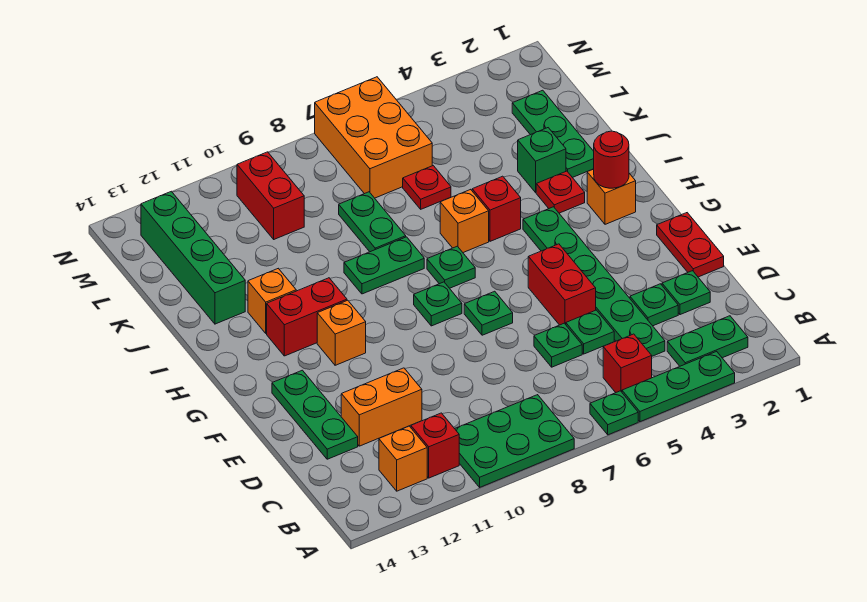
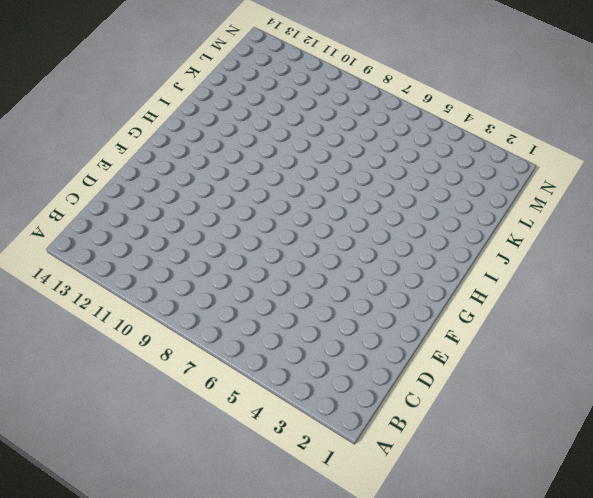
none -> green 1x3 plate [622,351,735,422]
none -> green 1x1 plate [590,391,638,435]
none -> green 2x3 plate [455,395,574,487]
none -> green 1x2 plate [667,316,748,366]

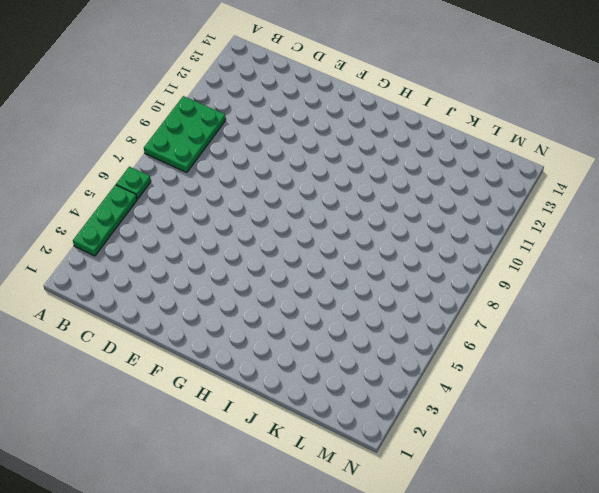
none -> green 1x2 plate [667,316,748,366]
none -> red 1x1 brick [603,334,652,393]
none -> red 1x1 brick [411,413,459,478]
none -> orange 1x1 brick [379,426,427,491]

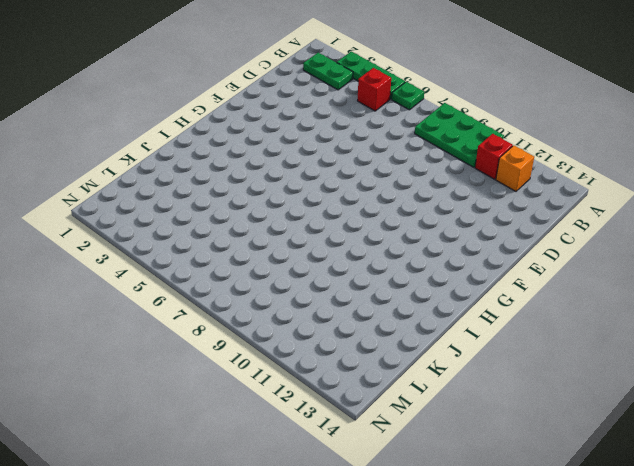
none -> green 1x6 plate [523,207,665,356]
none -> green 1x1 plate [662,271,710,315]
none -> green 1x1 plate [630,284,678,326]
none -> green 1x1 plate [566,310,614,354]

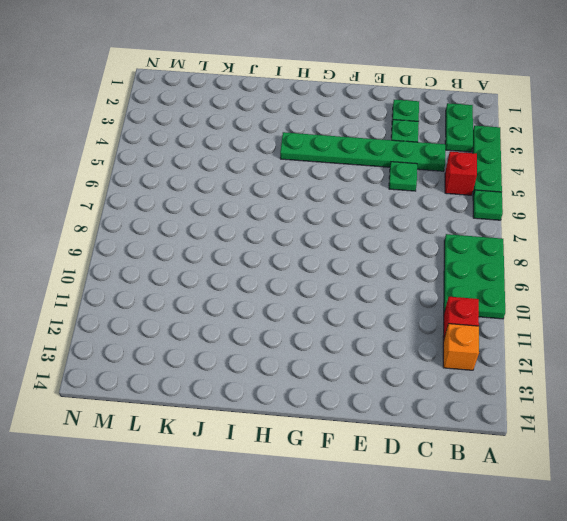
none -> green 1x1 plate [534,323,582,367]
none -> orange 1x2 brick [341,368,422,446]
none -> green 1x3 plate [272,370,358,459]
none -> red 1x2 plate [657,213,724,277]

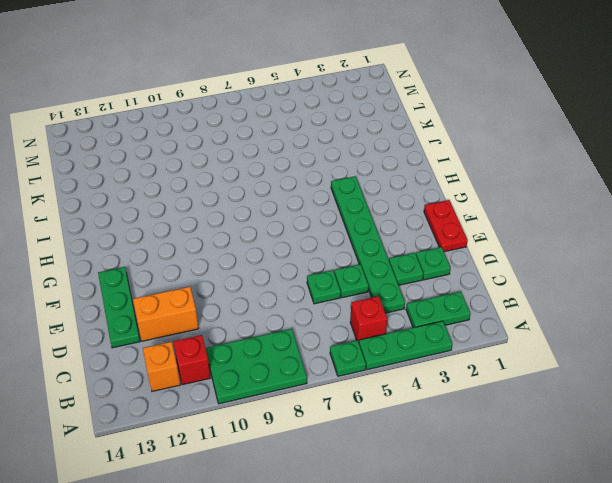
none -> red 1x2 brick [528,244,596,325]
none -> green 1x1 plate [464,291,513,335]
none -> green 1x1 plate [414,282,462,326]
none -> orange 1x1 brick [317,300,366,365]

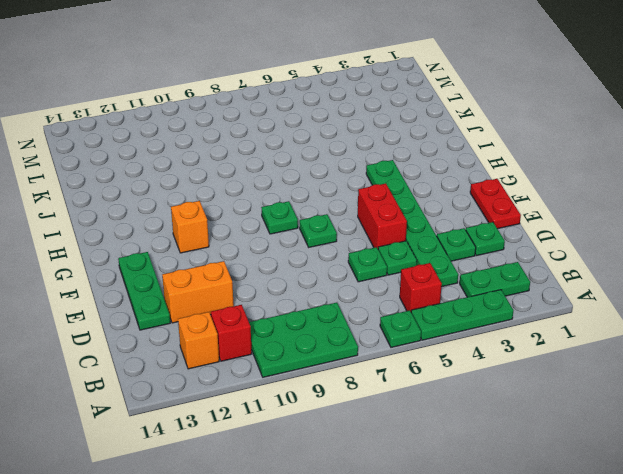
none -> orange 1x1 brick [587,169,636,224]
none -> green 1x1 plate [427,246,475,288]
none -> red 1x2 brick [267,278,347,356]
none -> red 1x1 plate [536,171,585,213]

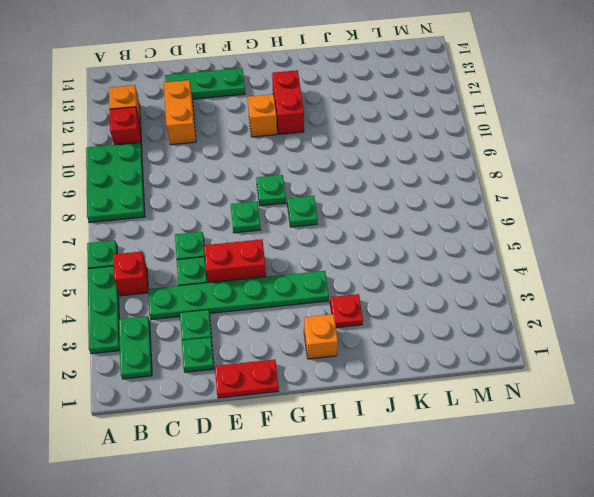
none -> red 1x1 brick [472,176,521,241]
none -> orange 1x1 brick [440,189,489,253]
none -> green 1x2 plate [344,237,424,294]
none -> orange 1x1 brick [248,269,296,333]

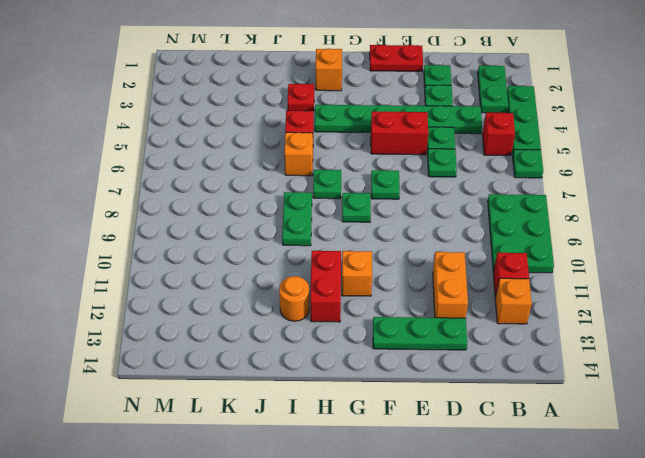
orange 1x1 round brick [279,276,310,321] -> orange 1x1 brick [248,269,296,333]
none -> green 1x3 plate [512,90,594,178]
none -> green 1x1 brick [518,128,566,192]
none -> green 1x2 plate [339,192,406,252]
none -> green 1x4 brick [141,191,245,324]

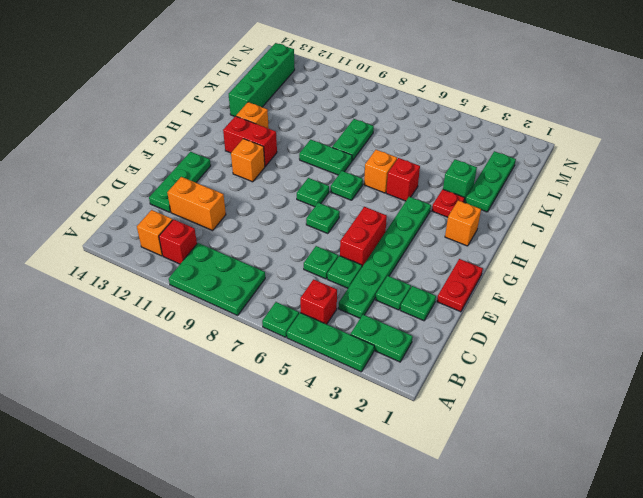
none -> red 1x1 plate [403,166,451,209]
none -> orange 2x3 brick [315,77,432,198]
none -> red 1x2 brick [237,152,304,239]
none -> red 1x1 round brick [594,131,629,188]

